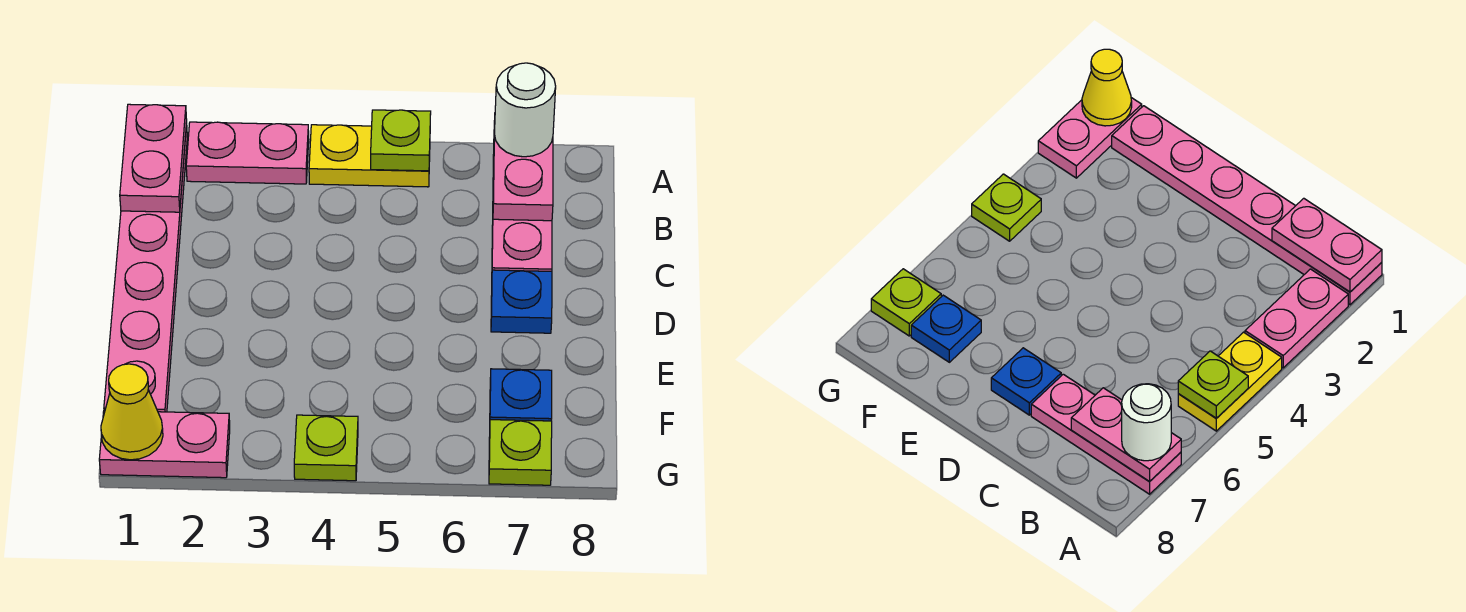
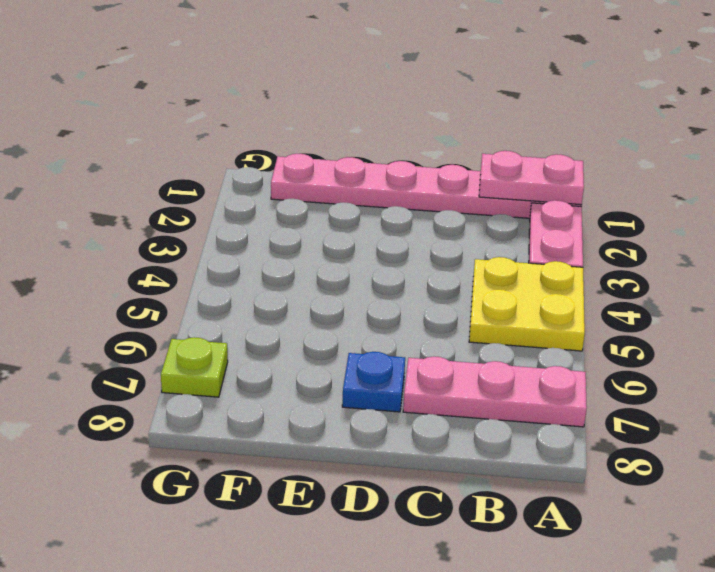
yellow 2x2 plate [469,257,585,351] -> yellow 1x2 plate [309,125,430,187]
none -> blue 1x1 plate [490,369,552,421]
none -> pink 1x2 plate [99,411,230,478]
none -> lime 1x1 plate [294,415,358,481]

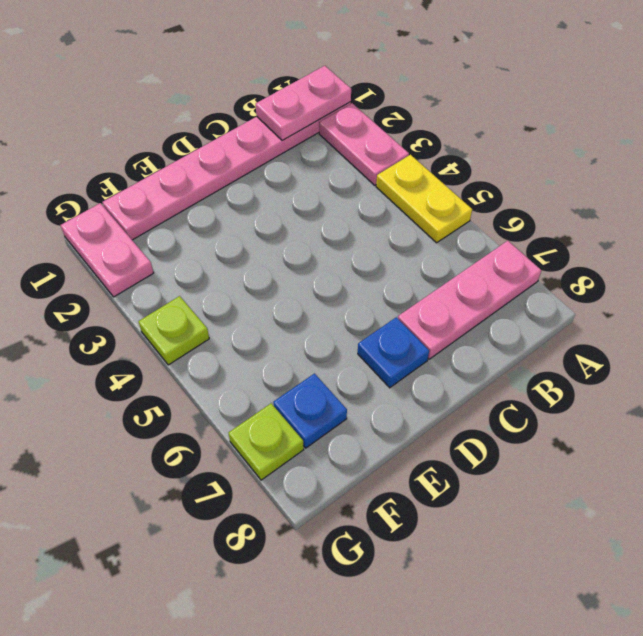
none -> lime 1x1 plate [371,110,431,171]
none -> pink 1x2 plate [493,121,553,221]
none -> yellow 1x1 cone [101,364,163,460]

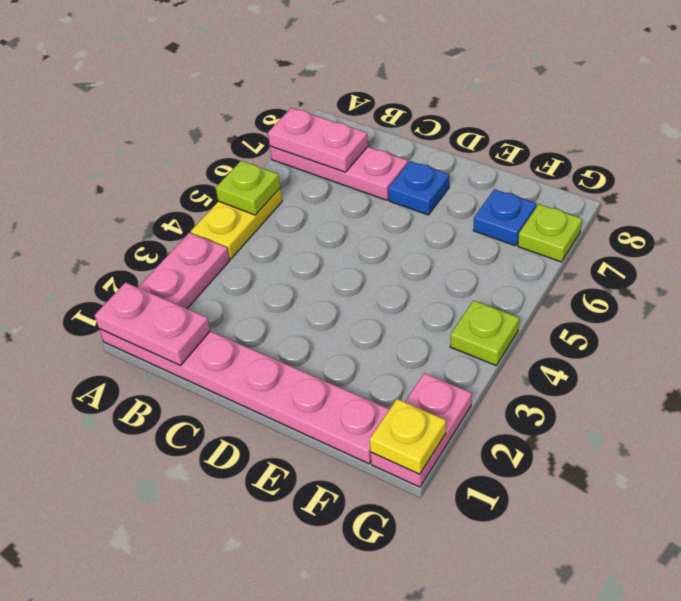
yellow 1x1 plate [370,399,446,474] -> yellow 1x1 cone [101,364,163,460]
none -> white 1x1 round brick [494,63,556,157]

